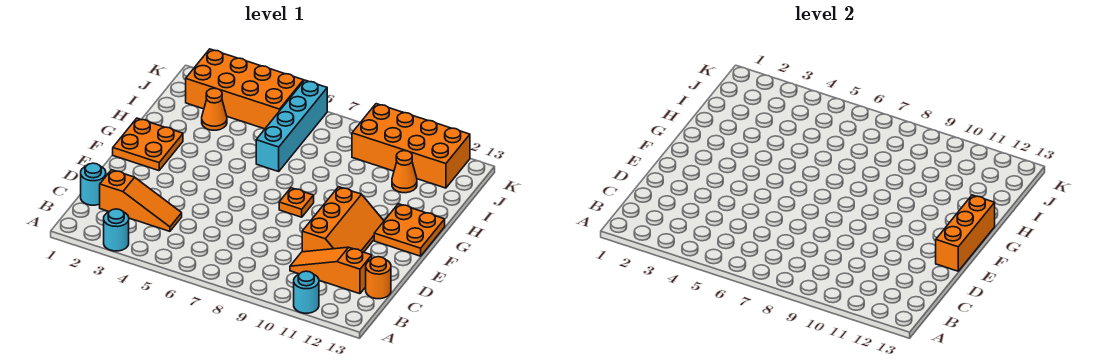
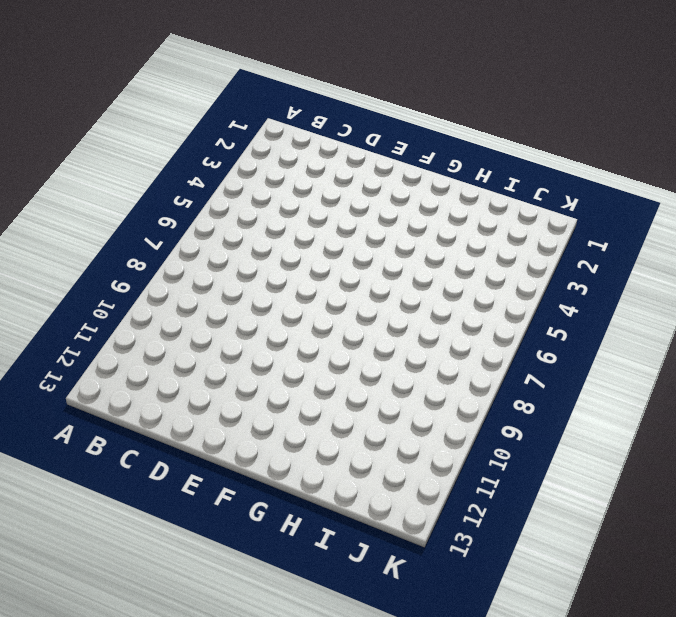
none -> cyan 1x1 round brick [104,209,129,251]
none -> cyan 1x1 round brick [294,271,319,313]
none -> cyan 1x1 round brick [81,163,106,205]

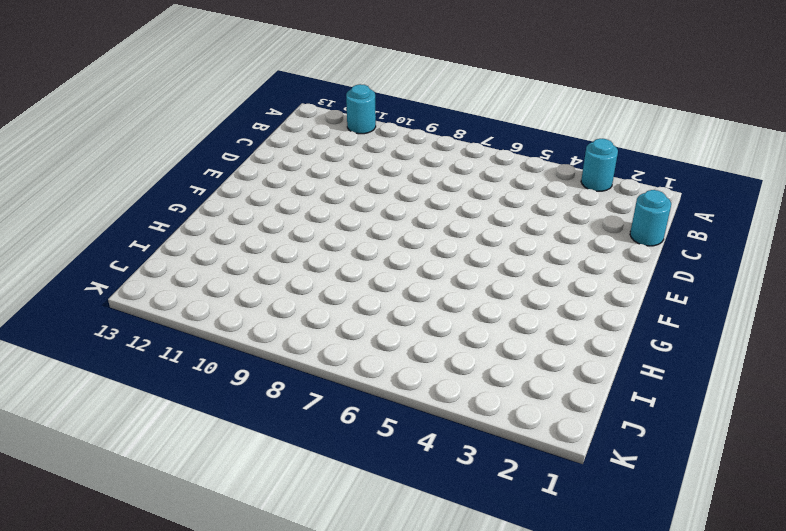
none -> orange 1x3 slope [100,170,182,231]
none -> orange 1x3 slope [290,247,372,294]
none -> orange 1x1 round brick [366,257,391,299]

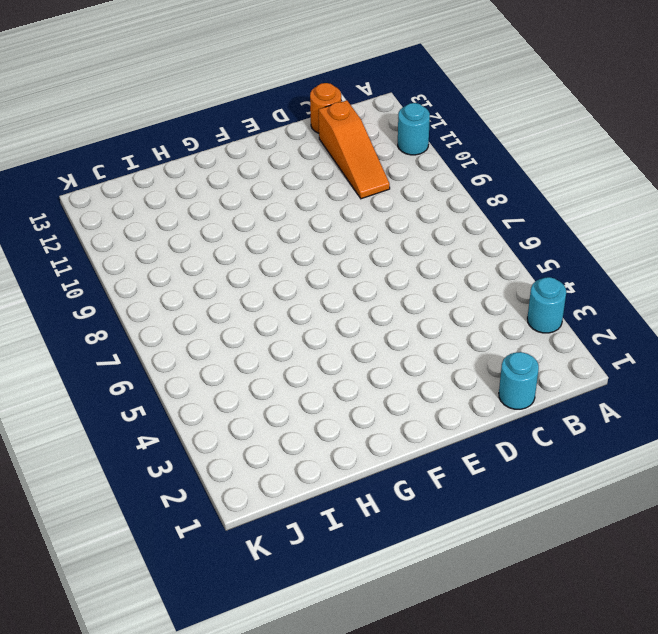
none -> orange 1x3 slope [100,170,182,231]
none -> orange 2x3 slope [302,187,384,252]
none -> orange 2x2 plate [113,118,183,171]

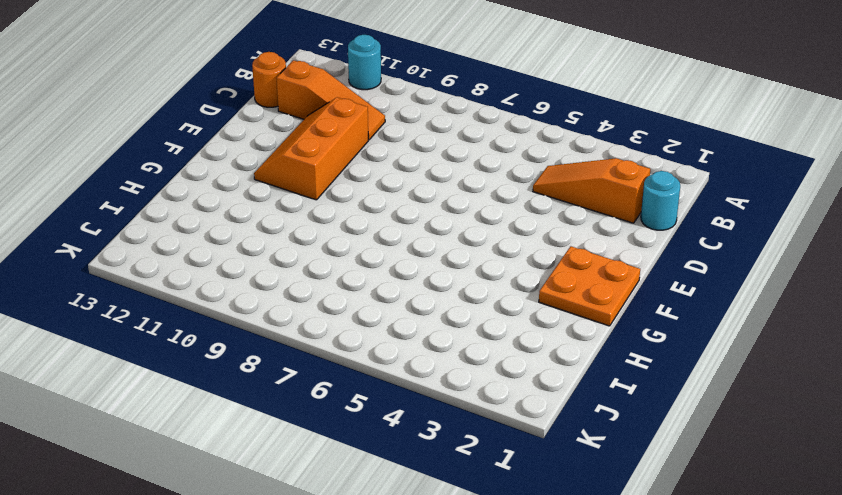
none -> cyan 1x1 round brick [104,209,129,251]
none -> orange 1x1 plate [279,188,314,217]
none -> orange 2x2 plate [374,204,445,256]

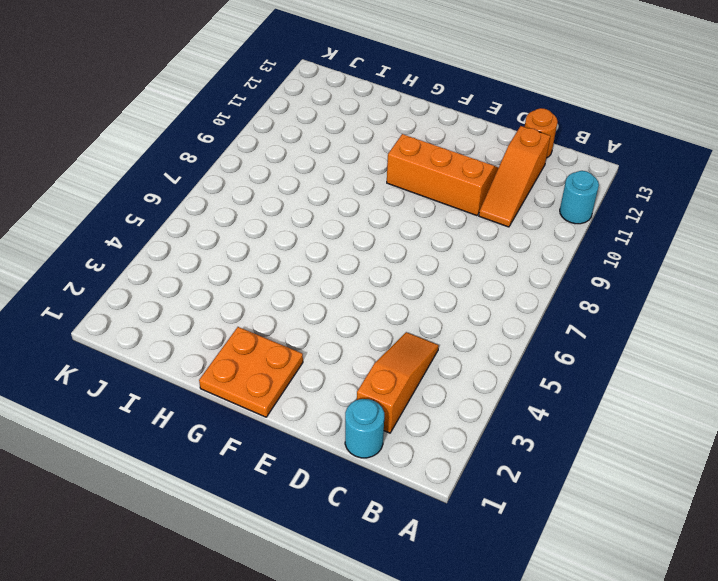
none -> cyan 1x1 round brick [104,209,129,251]
none -> orange 1x1 plate [279,188,314,217]
none -> orange 2x2 plate [374,204,445,256]

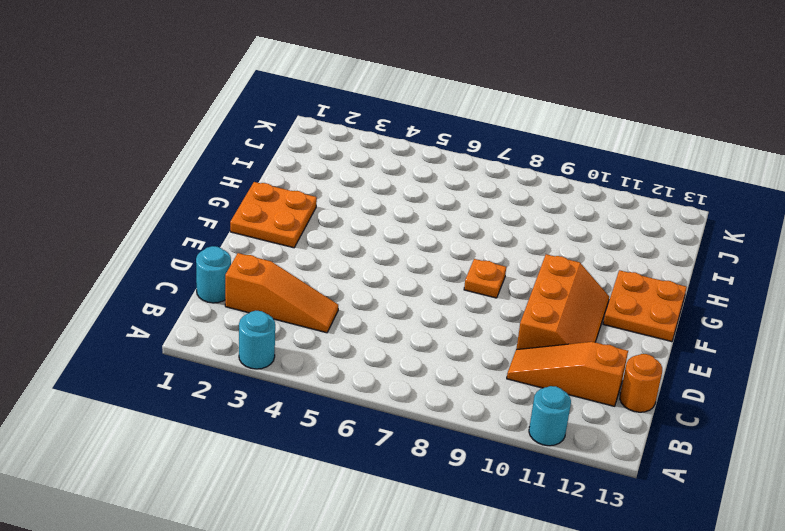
none -> cyan 1x4 brick [256,80,327,171]
none -> orange 1x1 cone [202,88,227,130]
none -> orange 1x1 cone [392,151,417,193]

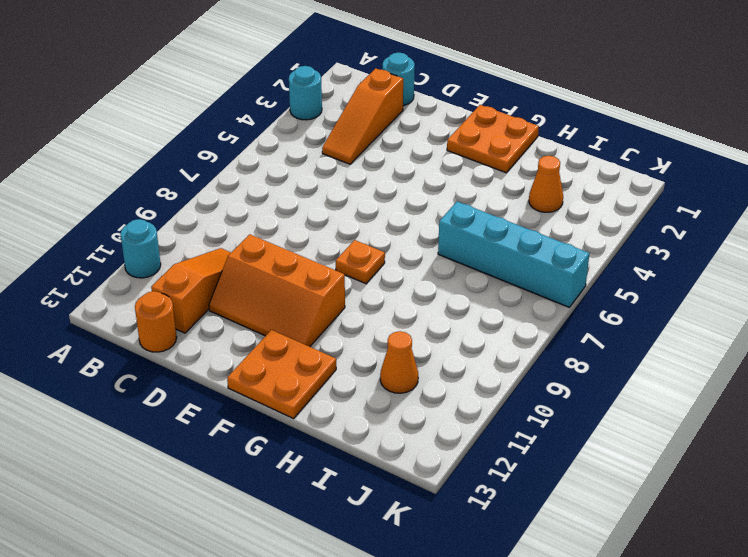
none -> orange 2x4 brick [186,49,304,129]
none -> orange 2x4 brick [352,104,470,188]
none -> orange 1x3 brick [936,195,995,271]

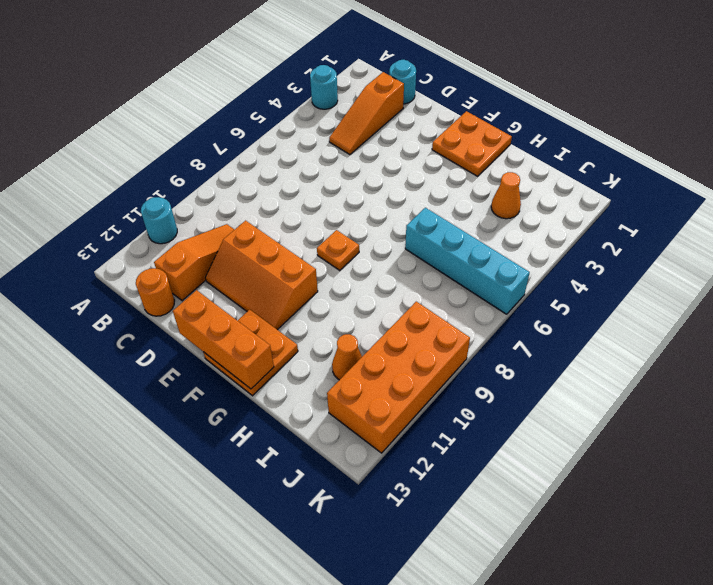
none -> orange 2x4 brick [186,49,304,129]

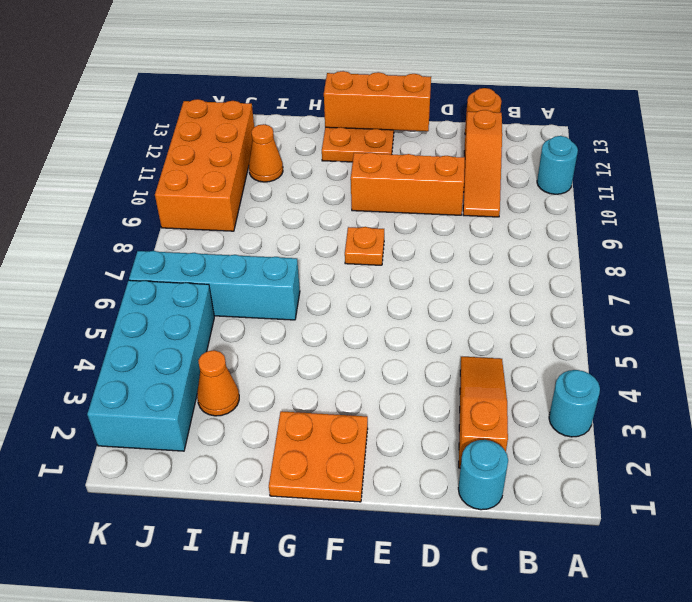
cyan 2x4 brick [87,280,214,451] -> orange 2x4 brick [186,49,304,129]

